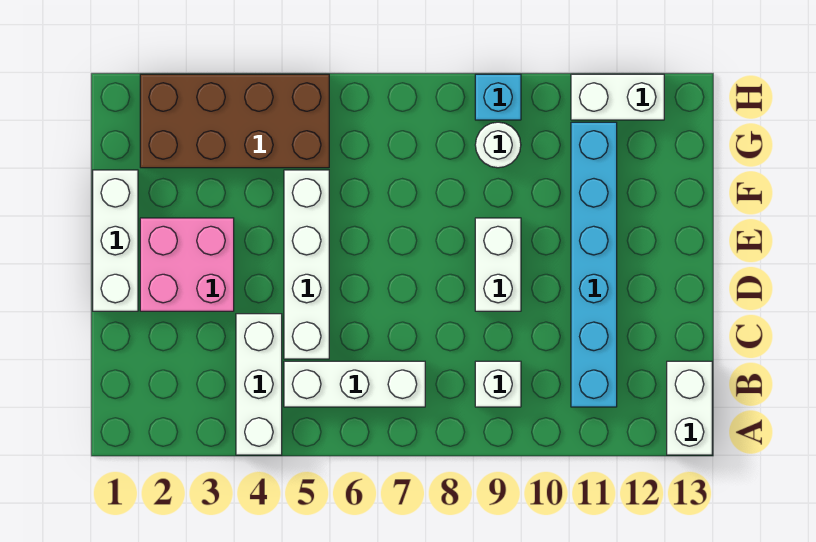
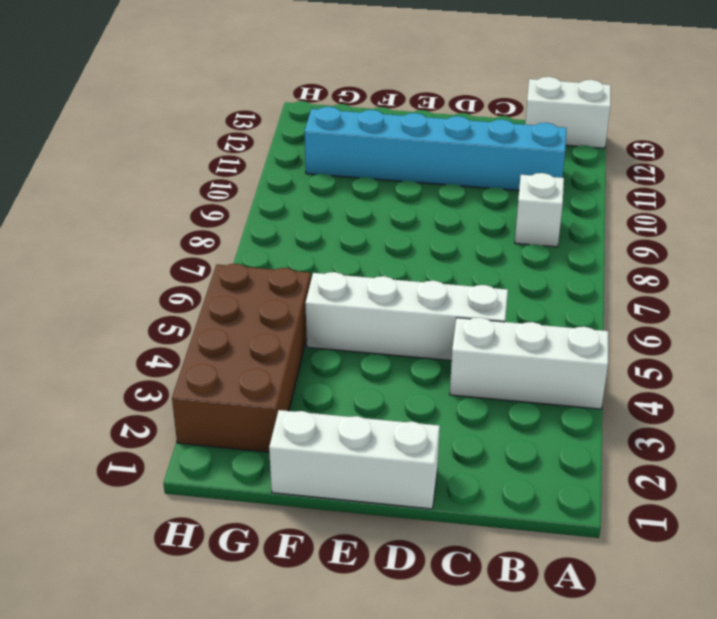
none -> white 1x3 brick [284,361,425,407]
none -> pink 2x2 brick [140,218,234,311]
none -> white 1x2 brick [475,218,521,311]

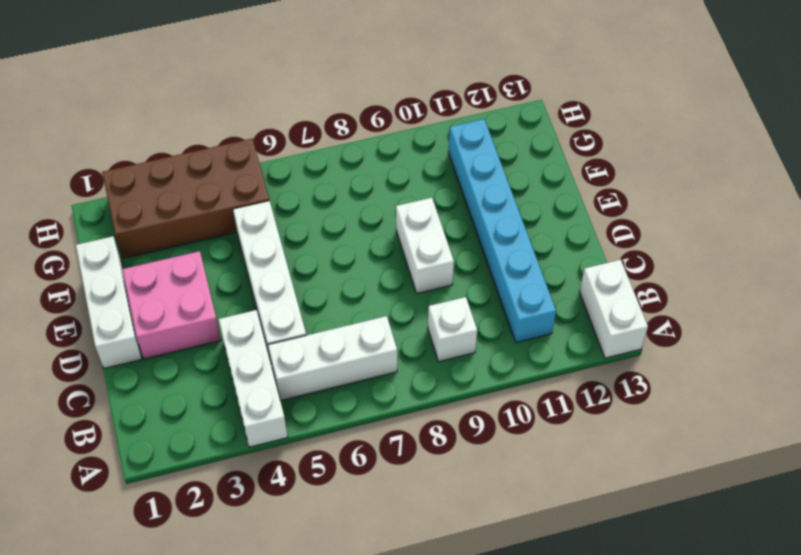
none -> white 1x1 round brick [475,122,521,168]
none -> cyan 1x1 brick [475,74,521,120]
none -> white 1x2 brick [571,74,664,120]

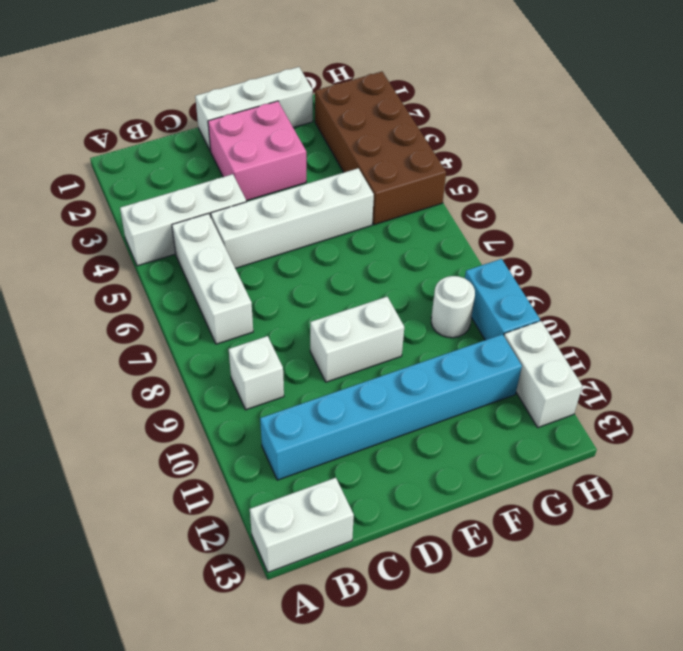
cyan 1x2 brick [465,259,540,340] -> cyan 1x1 brick [475,74,521,120]

